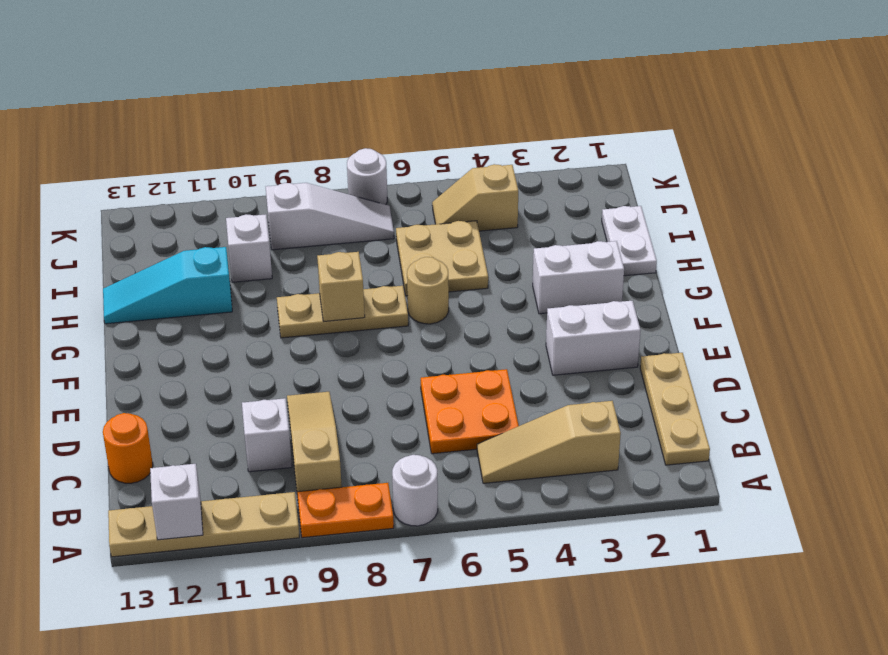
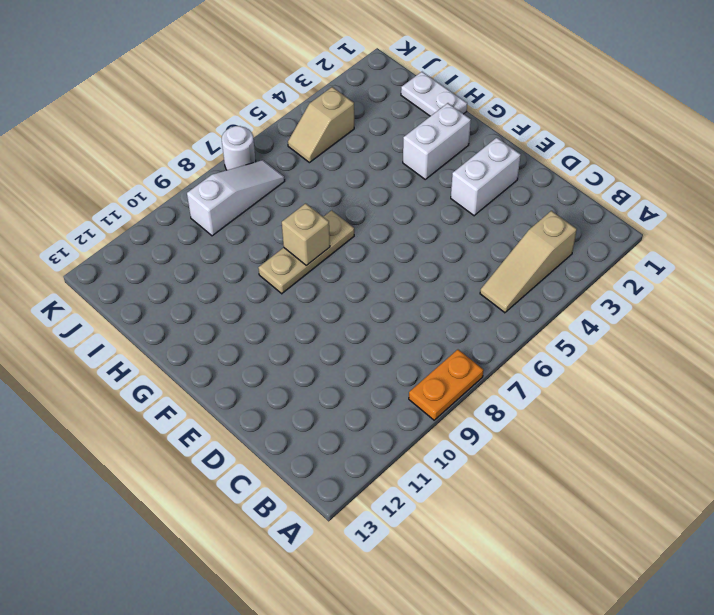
none -> white 1x1 round brick [392,455,438,526]
none -> tan 1x4 plate [108,492,299,557]
none -> tan 1x3 plate [640,353,710,465]

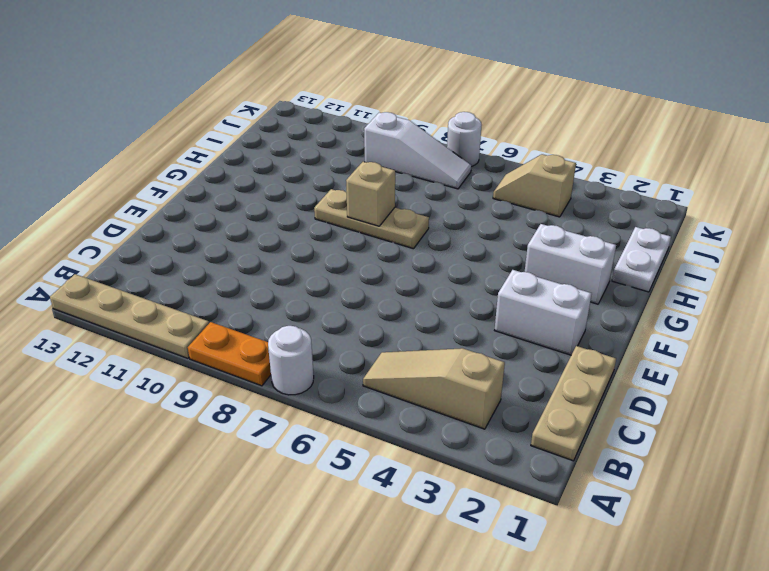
none -> tan 1x3 slope [287,392,342,497]
none -> orange 2x2 plate [421,369,519,454]
none -> white 1x1 brick [242,398,292,472]

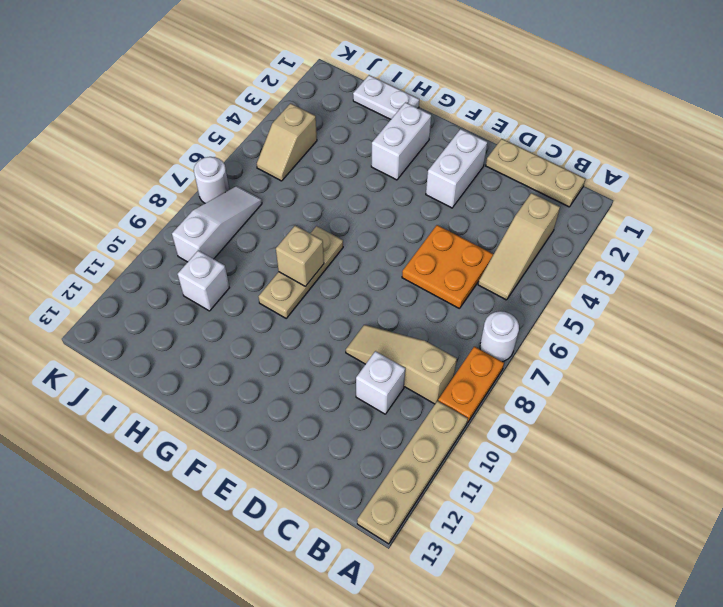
none -> orange 1x1 round brick [103,413,153,483]
none -> tan 1x1 round brick [407,257,449,324]
none -> tan 2x2 plate [396,221,488,296]

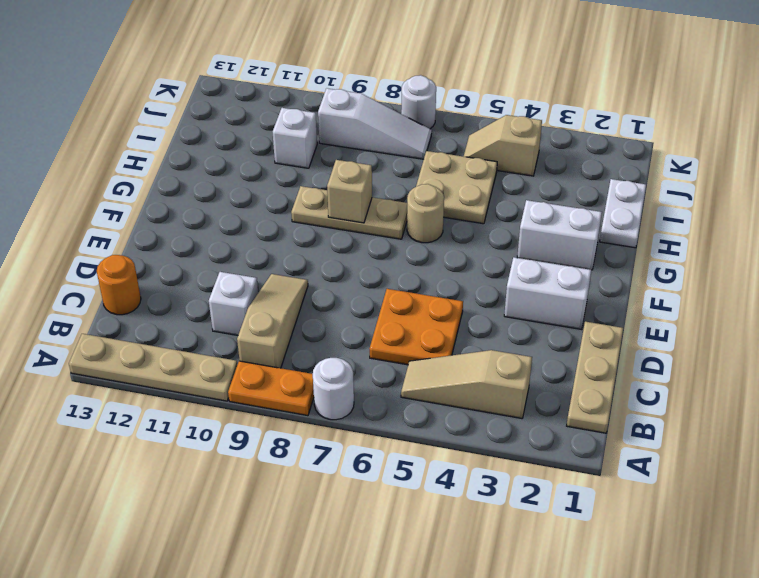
none -> cyan 1x3 slope [103,247,232,324]
none -> white 1x1 brick [150,464,203,540]

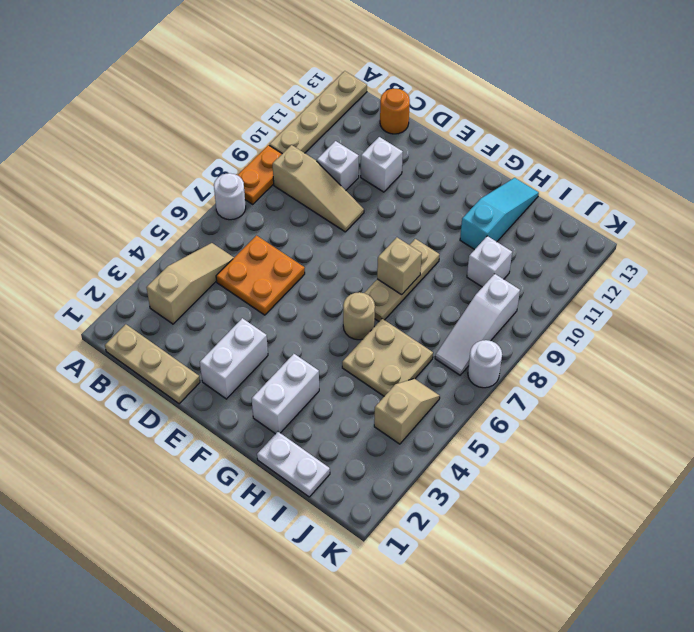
white 1x1 brick [361,137,403,192] -> white 1x1 brick moved to [150,464,203,540]

